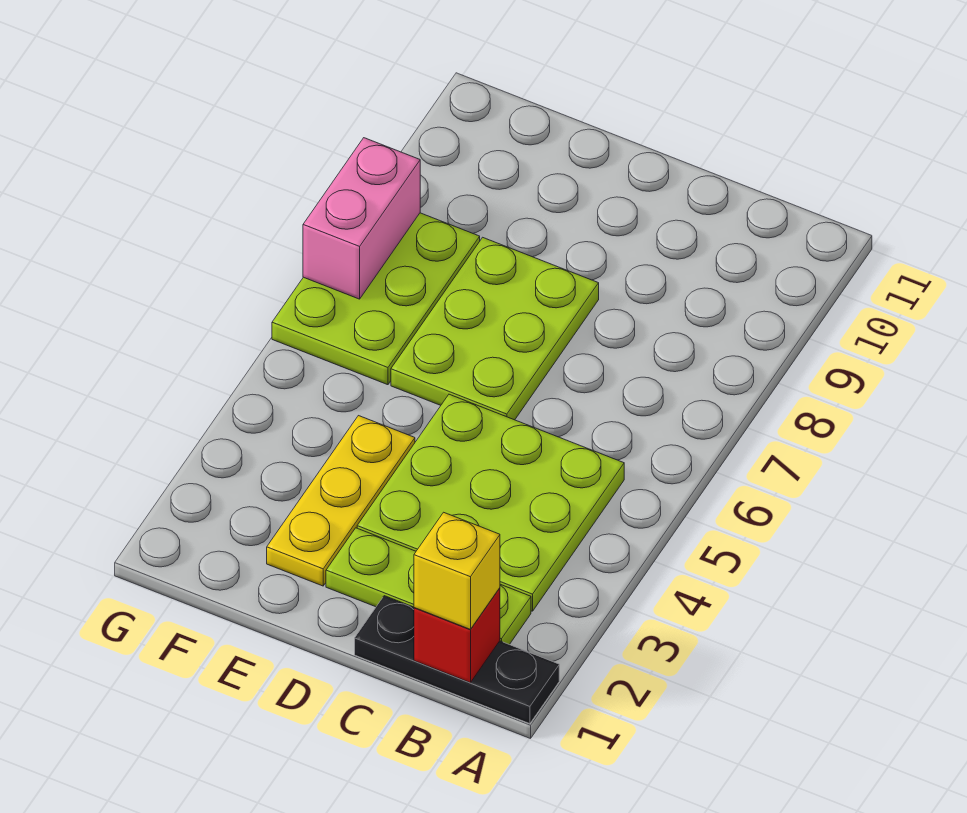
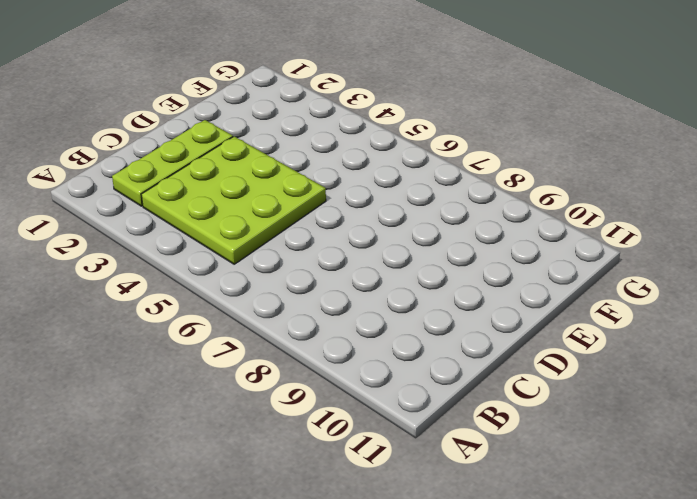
none -> black 1x3 plate [355,596,559,724]
none -> lime 2x3 plate [391,237,599,420]

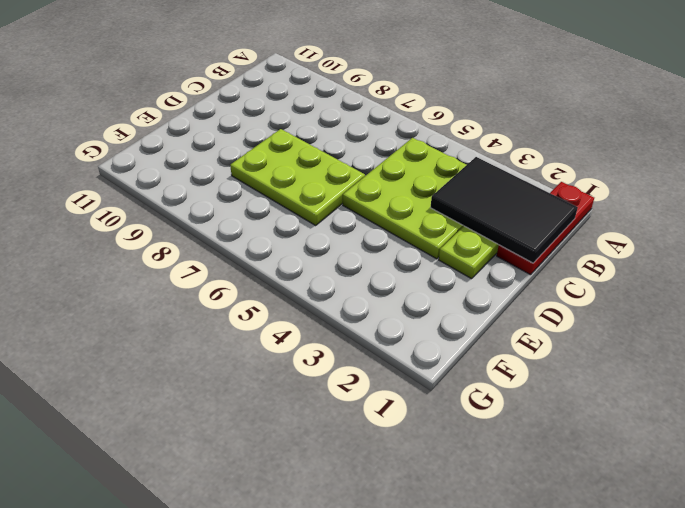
red 1x3 plate [497,182,594,275] -> black 1x3 plate [355,596,559,724]
black 2x3 tile [431,157,578,263] -> red 1x1 brick [414,588,500,683]
none -> yellow 1x3 plate [267,416,415,586]
none -> lime 2x3 plate [272,213,480,385]

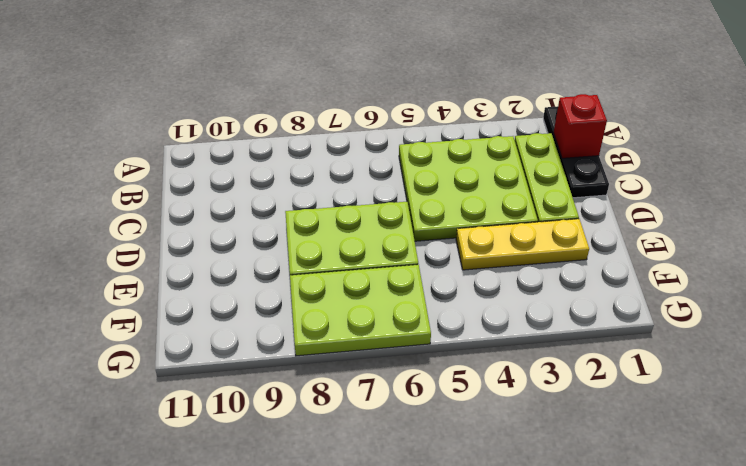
none -> pink 1x2 brick [303,138,420,299]
none -> yellow 1x1 brick [414,512,500,629]

